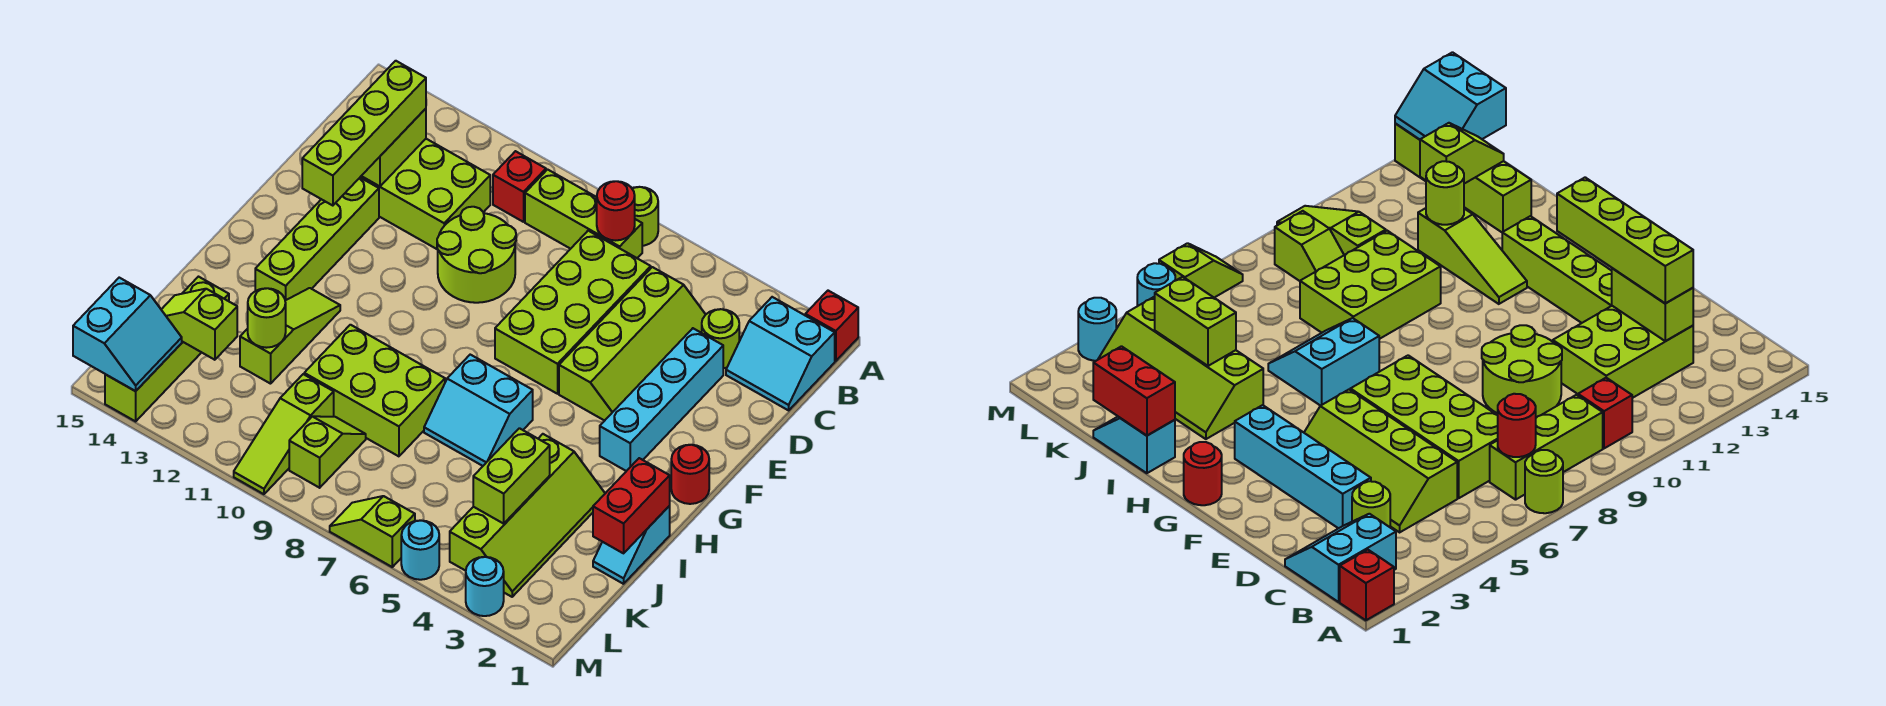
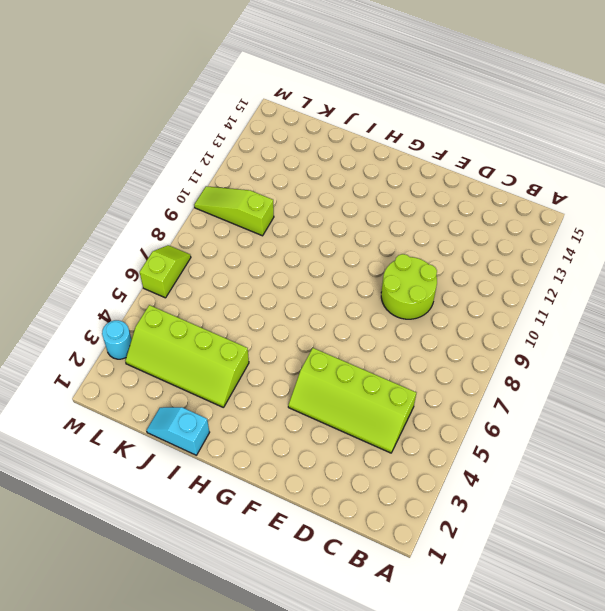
none -> red 1x1 brick [805,291,858,361]
none -> lime 1x1 round brick [632,187,658,246]
none -> cyan 2x2 slope [726,297,835,410]
none -> lime 1x3 brick [525,170,642,258]

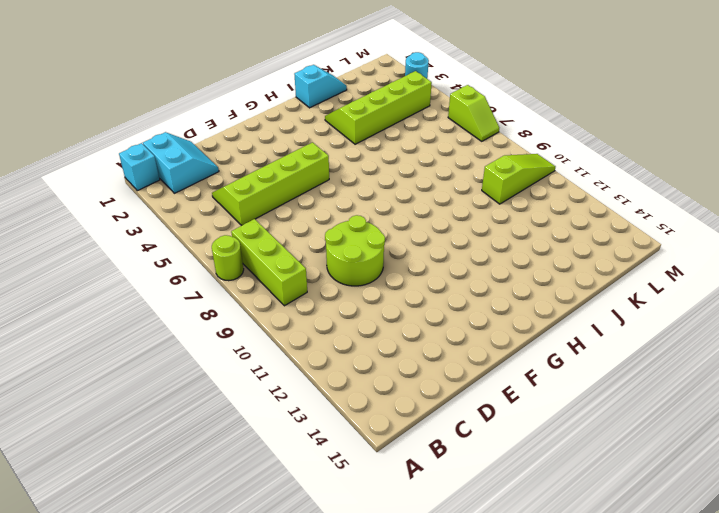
cyan 1x1 brick [119,143,160,191] -> red 1x1 brick [805,291,858,361]
none -> red 1x1 brick [493,151,546,222]
none -> lime 1x1 round brick [702,309,739,368]
none -> lime 2x4 brick [495,231,651,394]
none -> lime 2x3 brick [360,139,490,250]

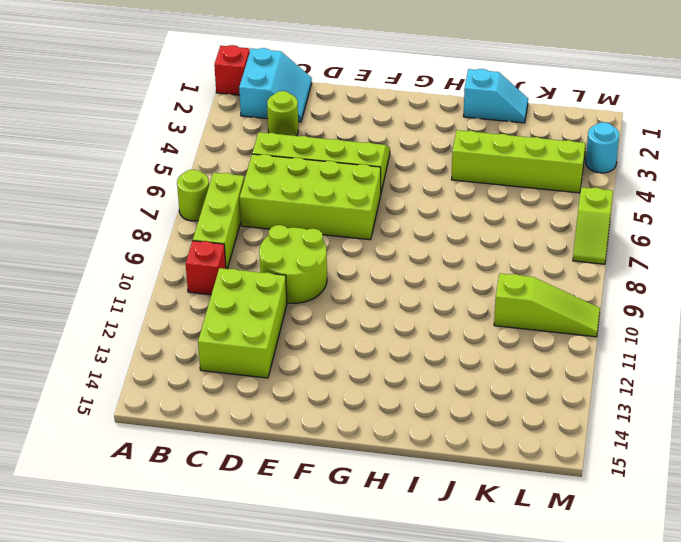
none -> cyan 1x4 brick [600,328,723,471]
none -> lime 1x4 brick [255,178,379,301]
none -> red 1x1 round brick [671,445,709,504]
none -> cyan 2x2 slope [424,355,533,466]

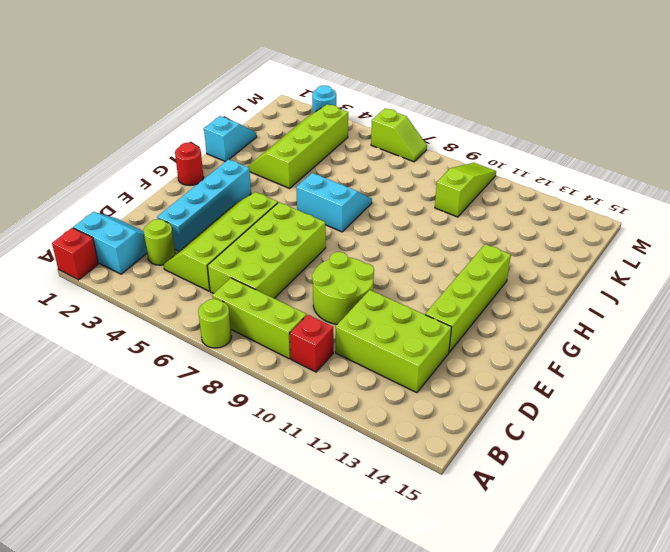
none -> lime 1x3 slope [240,288,340,384]
none -> lime 2x3 brick [304,325,445,456]
none -> lime 1x4 brick [105,277,229,421]
none -> lime 1x2 slope [289,416,366,488]

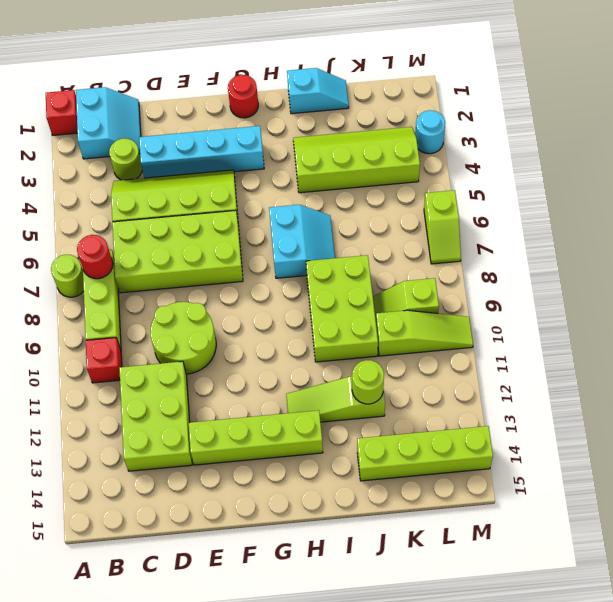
none -> cyan 1x1 round brick [401,520,439,580]
none -> lime 1x2 brick [362,109,426,186]
none -> red 1x2 brick [593,458,670,553]
none -> lime 1x2 brick [473,428,550,524]

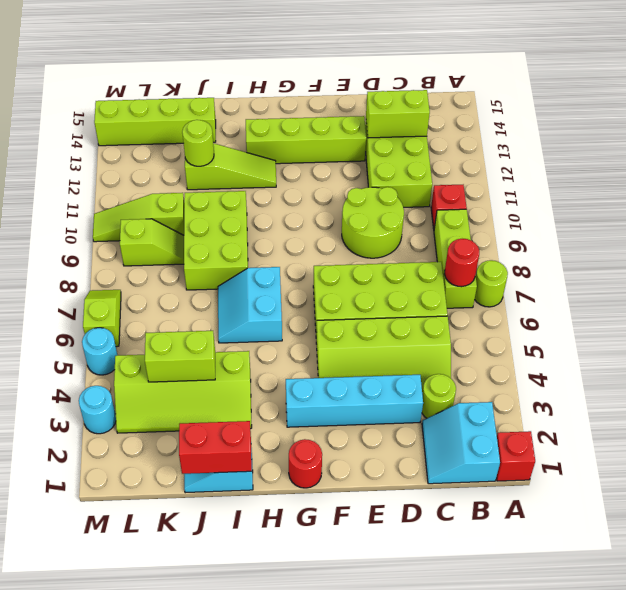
none -> lime 1x2 slope [161,289,237,360]
none -> cyan 2x2 slope [73,278,182,391]
none -> lime 1x4 brick [302,61,426,206]

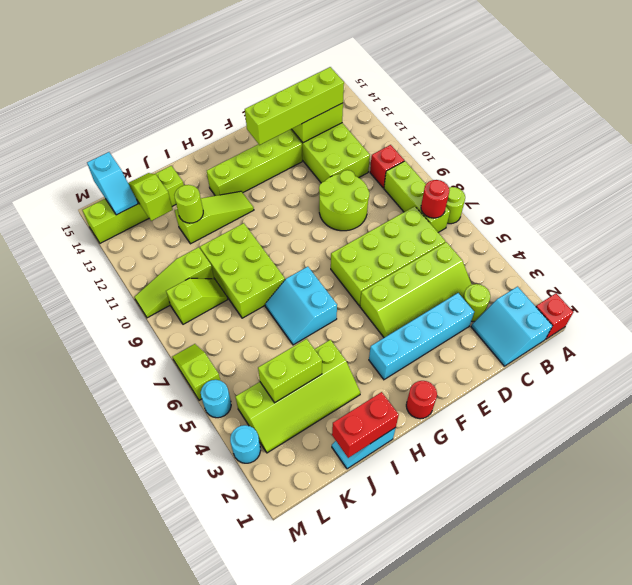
cyan 1x2 slope [87,152,138,215] -> cyan 2x2 slope [73,278,182,391]

